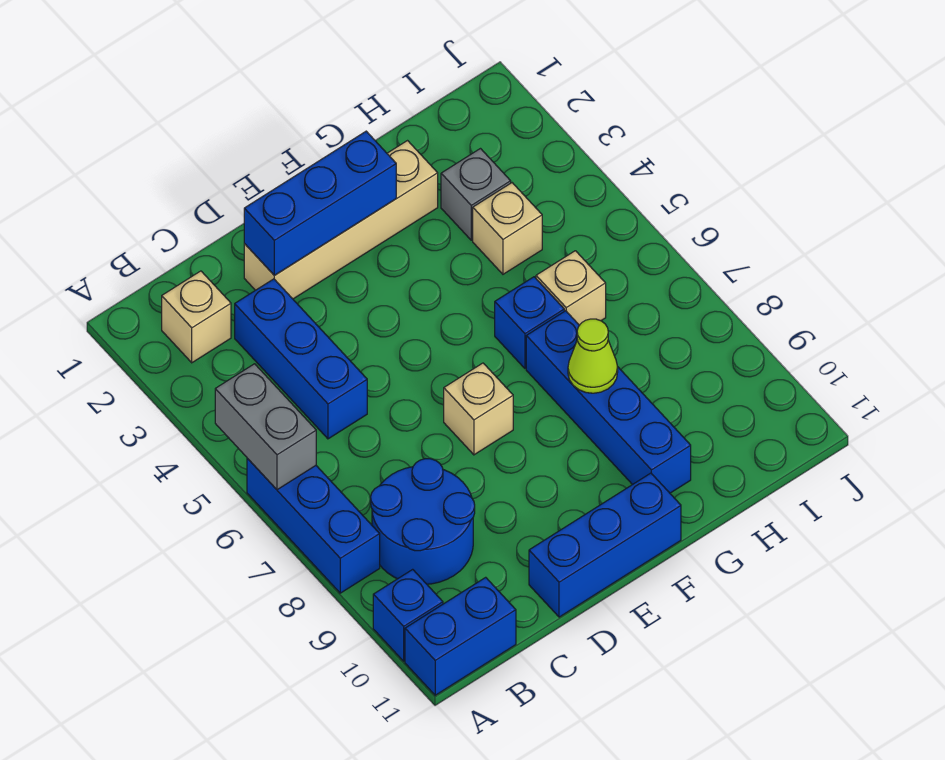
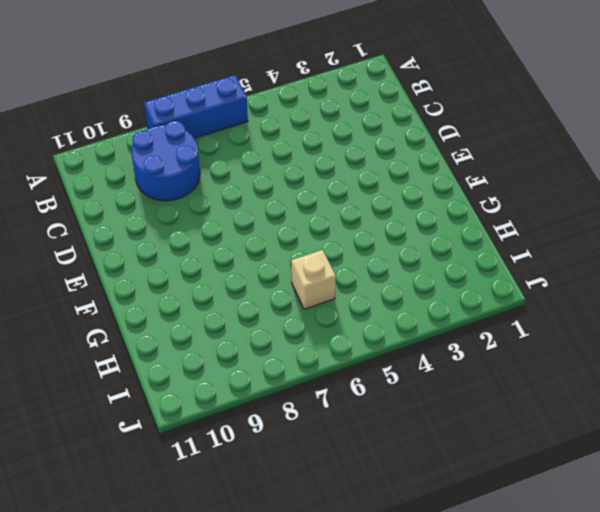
none -> blue 1x1 brick [373,569,443,661]
none -> blue 1x2 brick [405,577,516,695]
none -> tan 1x1 brick [162,271,231,363]

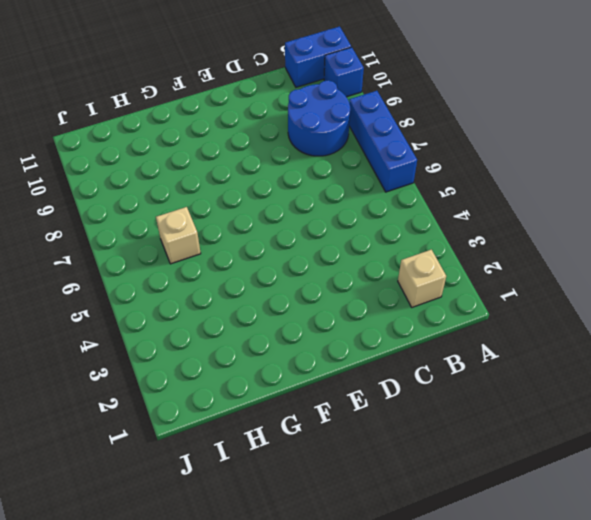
none -> blue 1x3 brick [235,279,367,439]
none -> tan 1x4 brick [244,141,438,299]
none -> blue 1x3 brick [529,473,681,617]

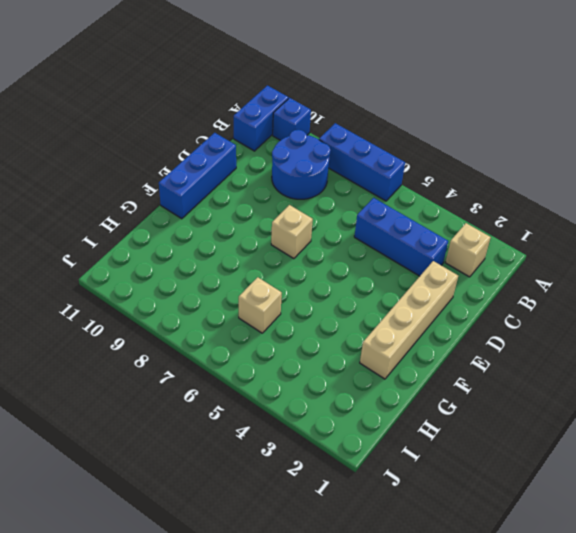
none -> blue 1x1 brick [495,277,564,368]
none -> blue 1x4 brick [526,311,691,493]
none -> grey 1x1 brick [441,149,511,240]

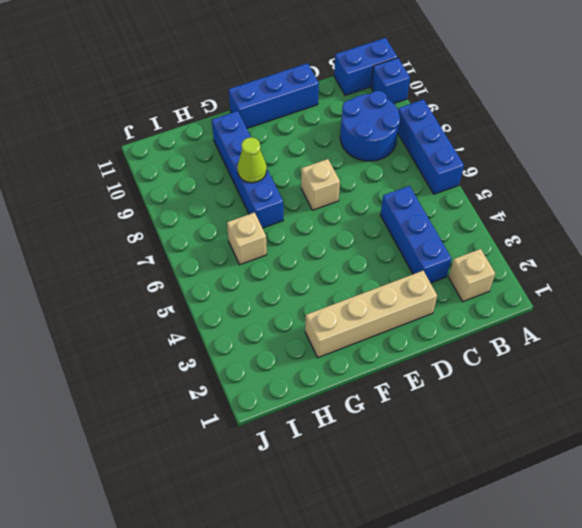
none -> blue 1x1 brick [495,277,564,368]
none -> grey 1x1 brick [441,149,511,240]
none -> tan 1x1 brick [473,183,542,274]

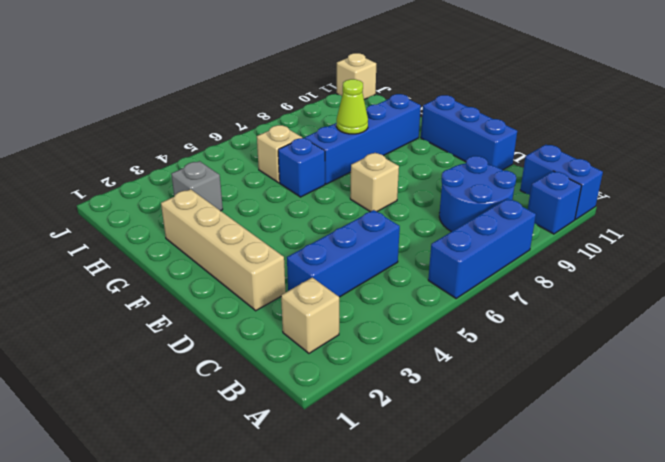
tan 1x1 brick [337,53,376,100] -> tan 1x1 brick moved to [473,183,542,274]
none -> grey 1x2 brick [215,364,316,490]
none -> blue 1x3 brick [244,131,396,275]

